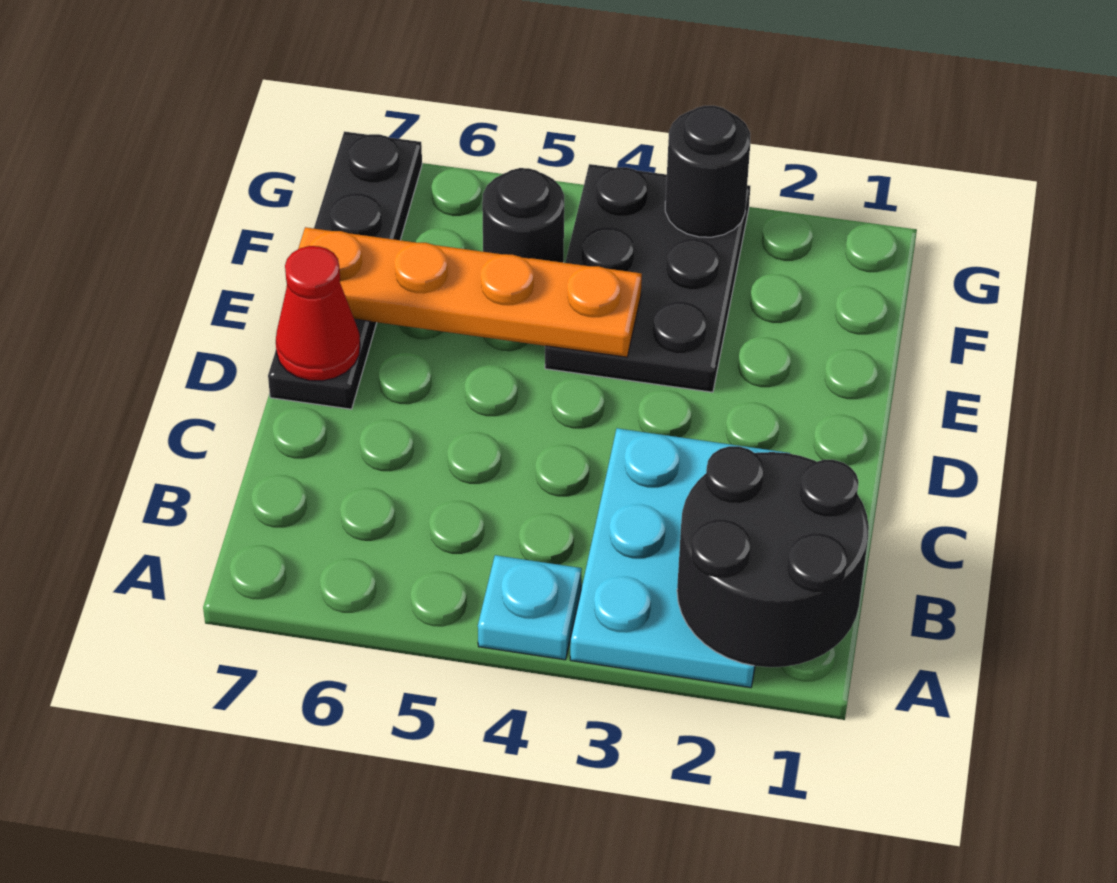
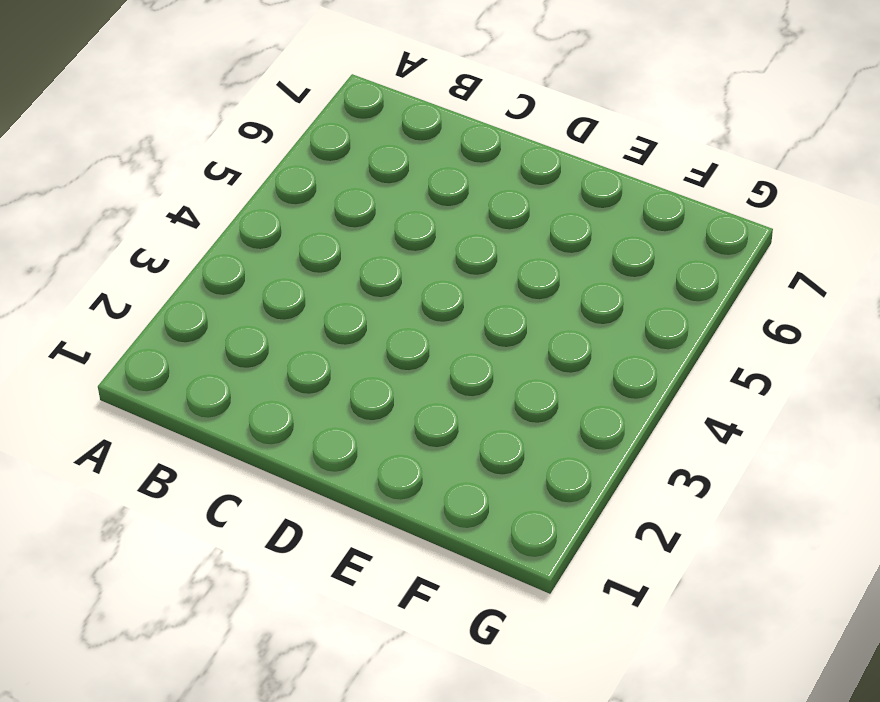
none -> cyan 2x3 plate [570,428,790,688]
none -> cyan 1x1 plate [478,555,582,660]

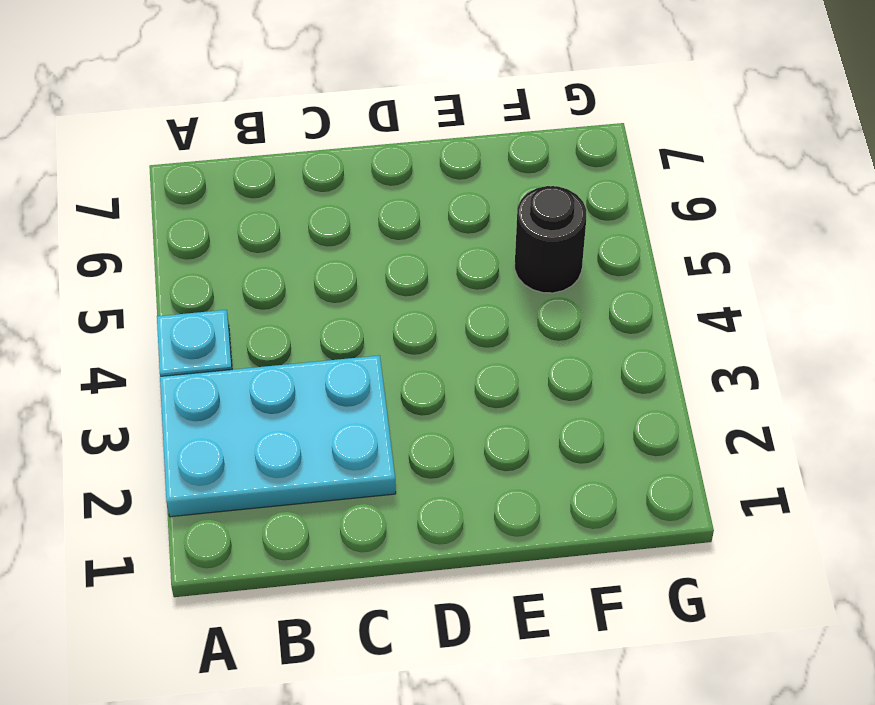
none -> black 1x4 plate [268,132,422,409]
none -> black 2x3 plate [545,164,750,392]

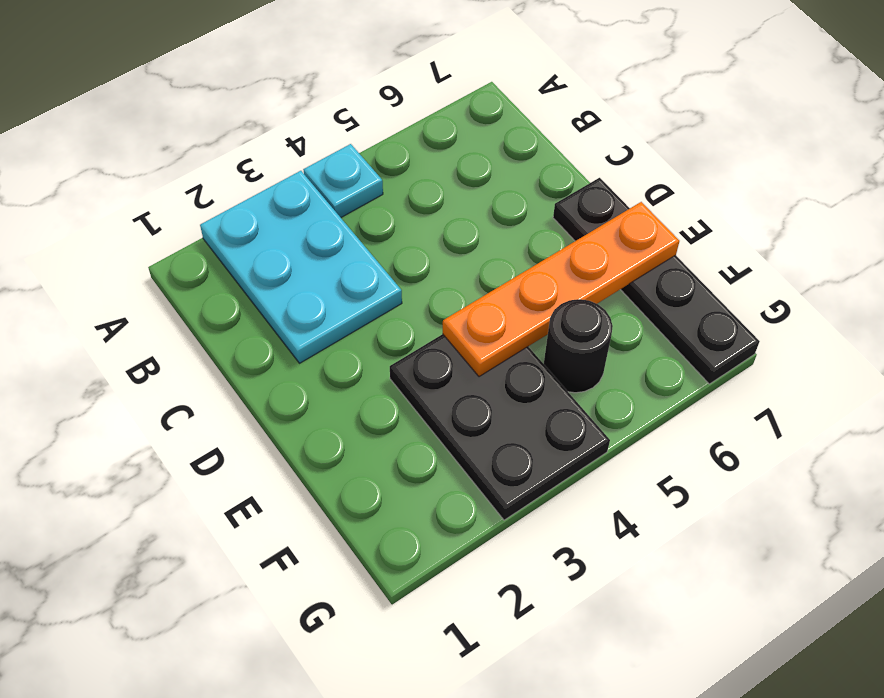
none -> black 2x2 round brick [677,446,869,667]
none -> red 1x1 cone [276,246,360,381]

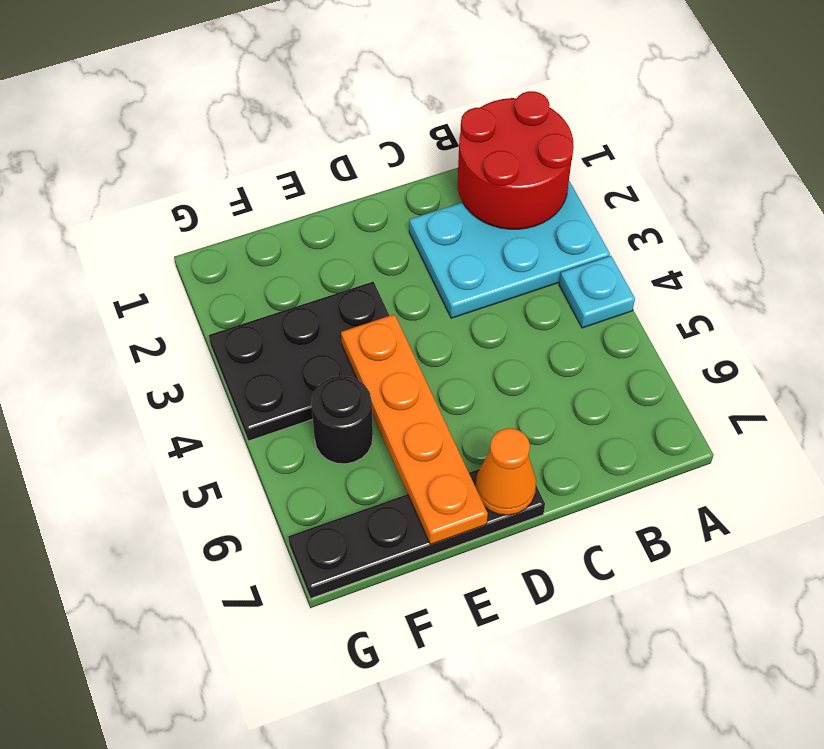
red 2x2 round brick [458,91,574,229] -> black 2x2 round brick [677,446,869,667]
orange 1x1 cone [476,428,536,515] -> red 1x1 cone [276,246,360,381]
none -> black 1x1 round brick [665,106,750,237]

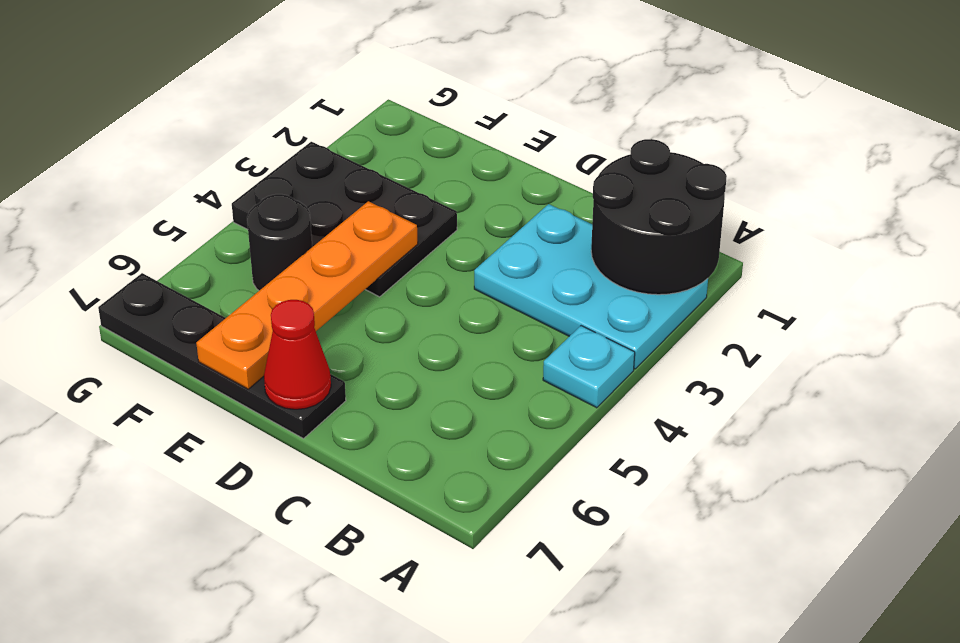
none -> black 1x1 round brick [665,106,750,237]

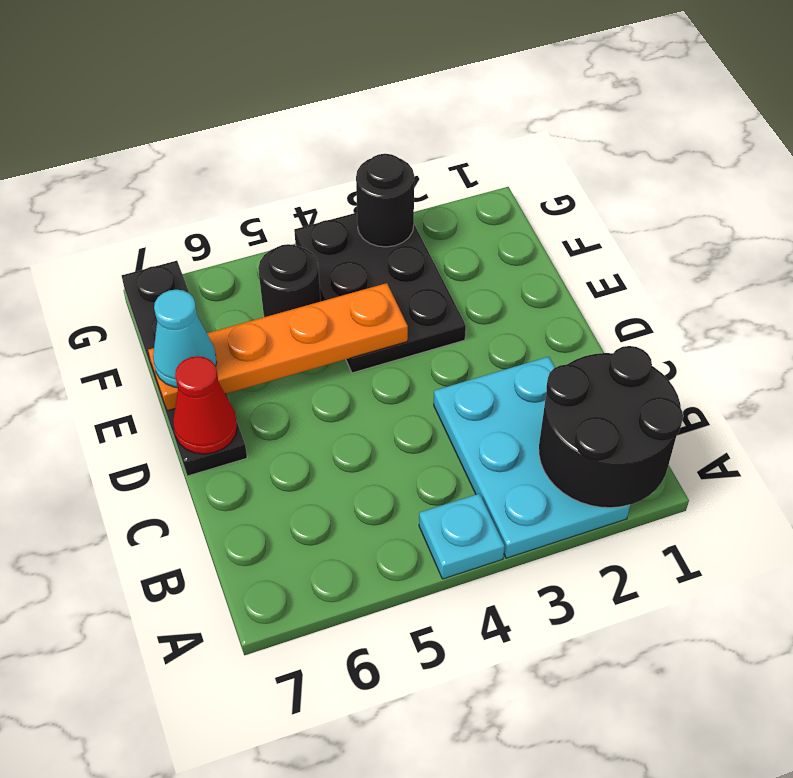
cyan 1x1 cone [153,290,217,388] -> none

